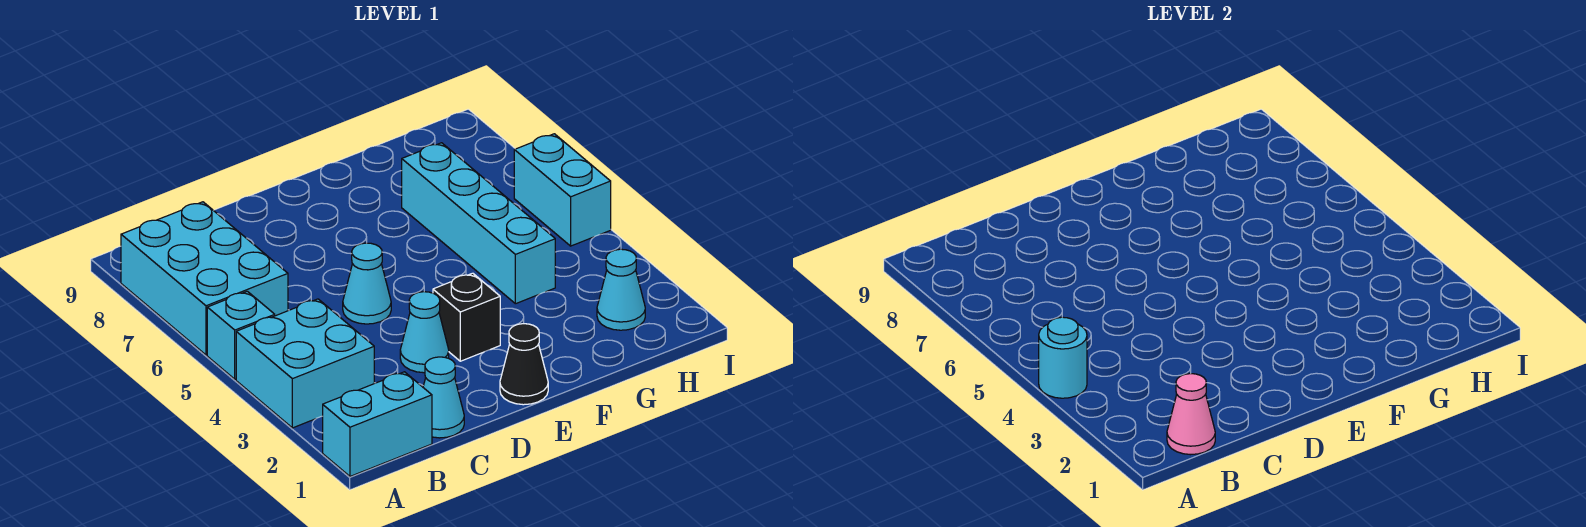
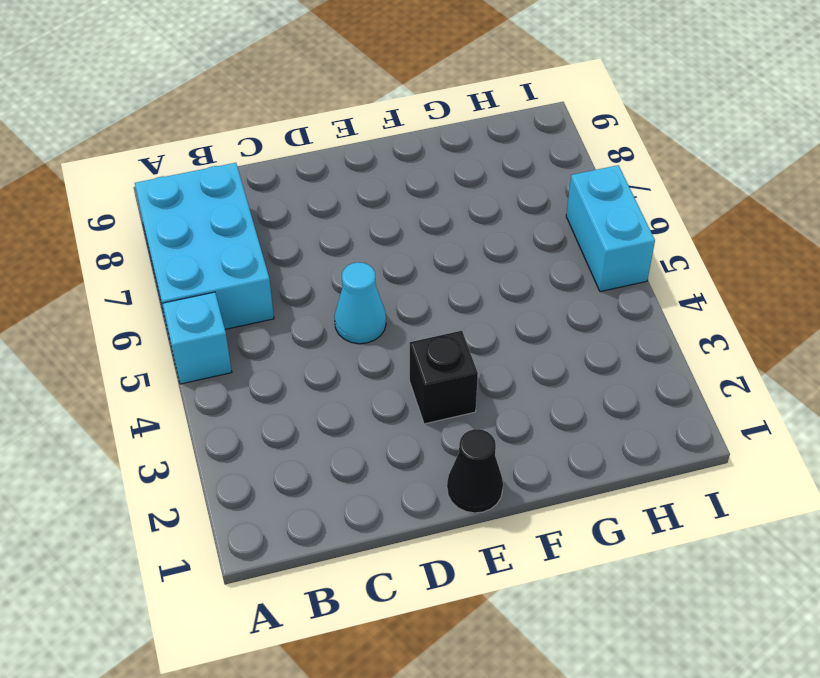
none -> cyan 1x2 brick [323,372,432,476]
none -> cyan 2x2 brick [236,299,374,428]
none -> cyan 1x1 cone [423,357,464,438]

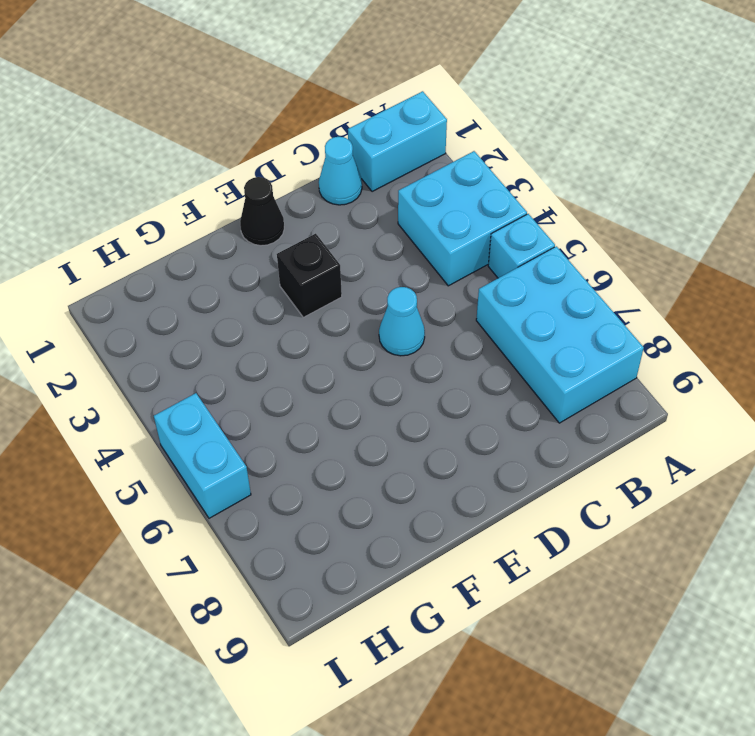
none -> cyan 1x1 cone [400,292,449,373]
none -> cyan 1x4 brick [402,143,555,304]
none -> cyan 1x1 cone [597,249,645,330]

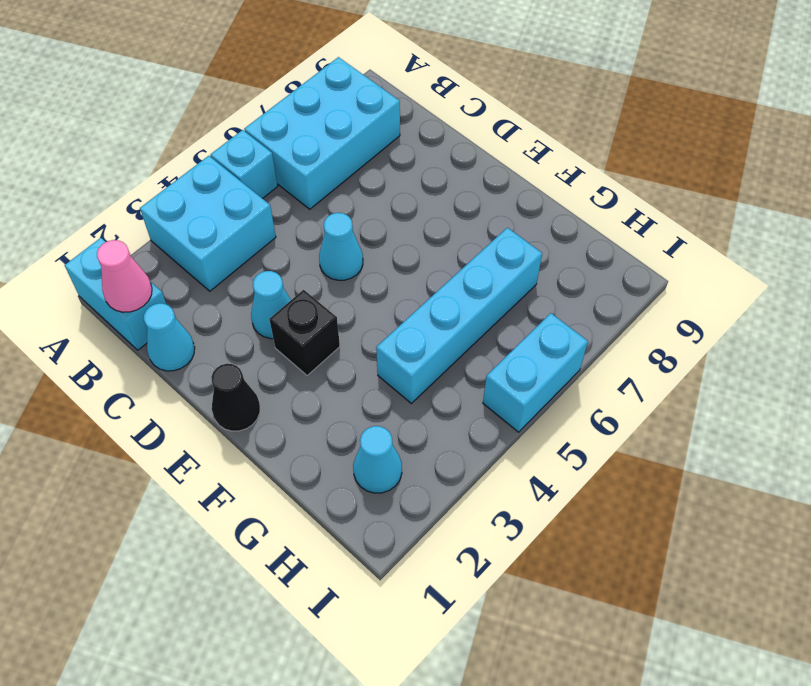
none -> cyan 1x1 round brick [1039,317,1087,398]

